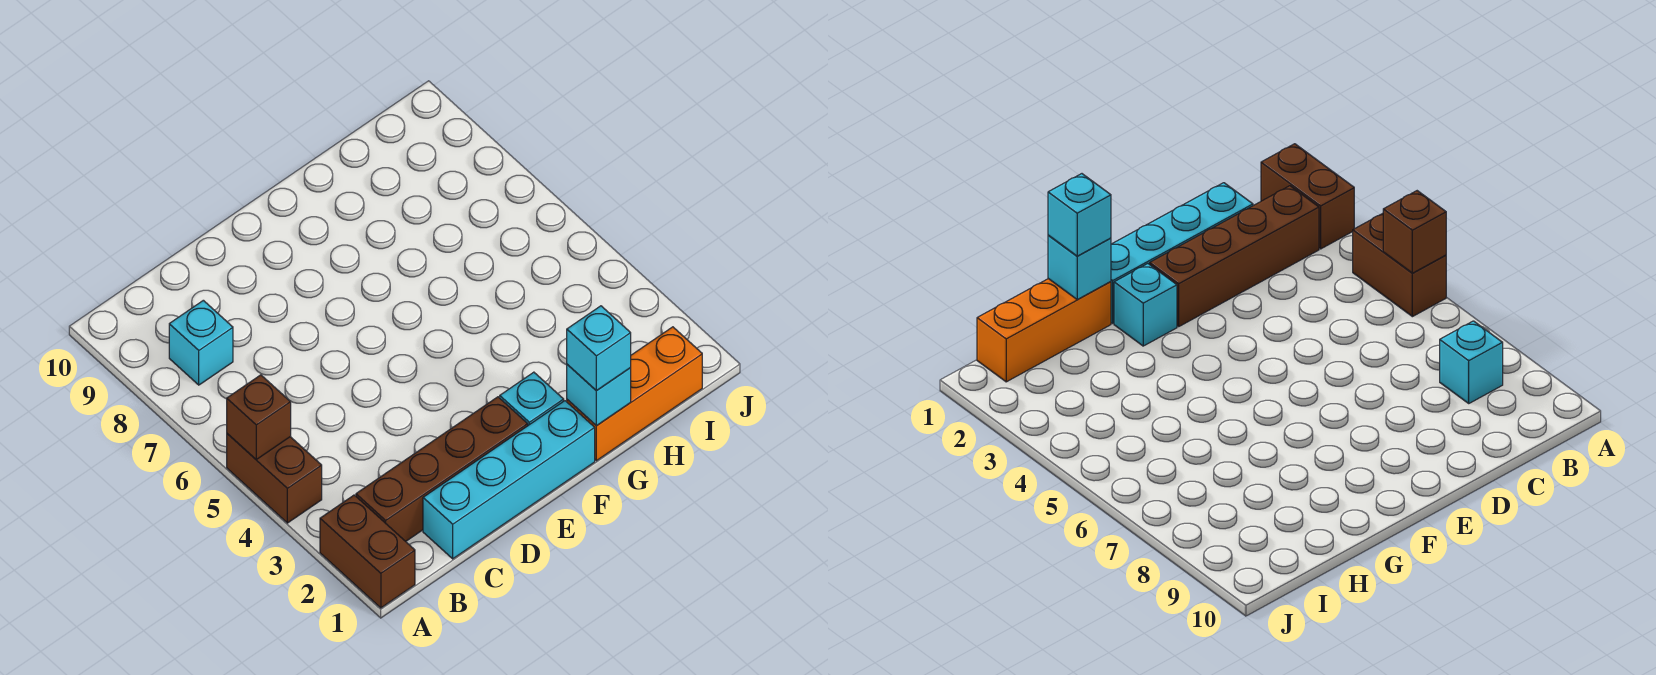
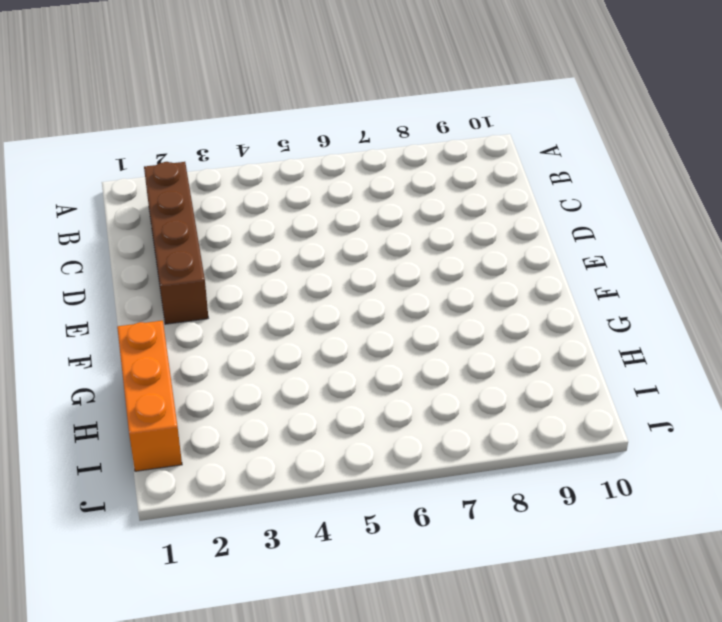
none -> brown 1x2 brick [320,495,415,608]
none -> brown 1x2 brick [227,434,322,523]

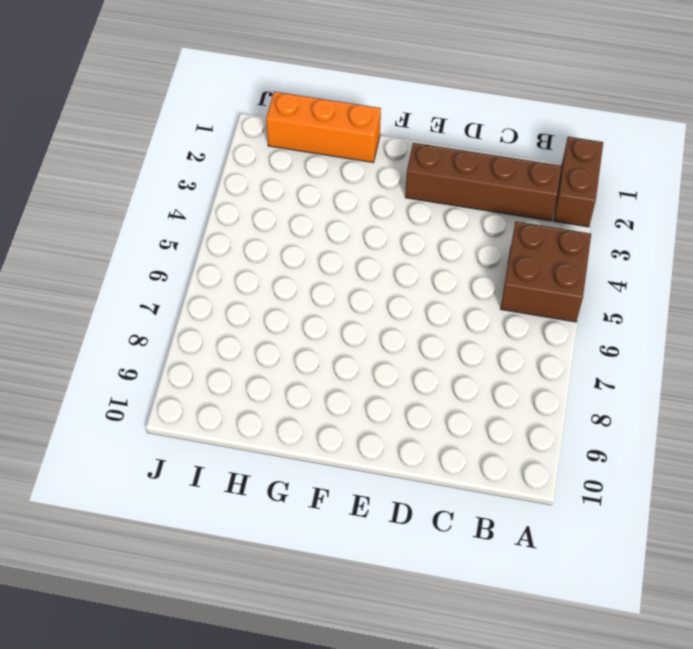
brown 2x2 brick [501,222,591,322] -> brown 1x2 brick [227,434,322,523]
none -> cyan 1x1 brick [169,300,233,385]
none -> cyan 1x4 brick [423,401,595,559]

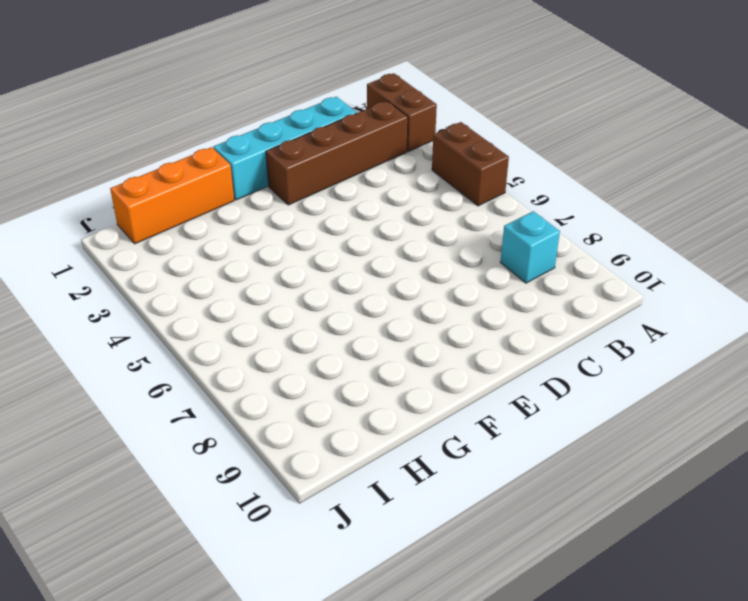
none -> cyan 1x1 brick [500,372,564,425]
none -> brown 1x1 brick [227,375,291,459]

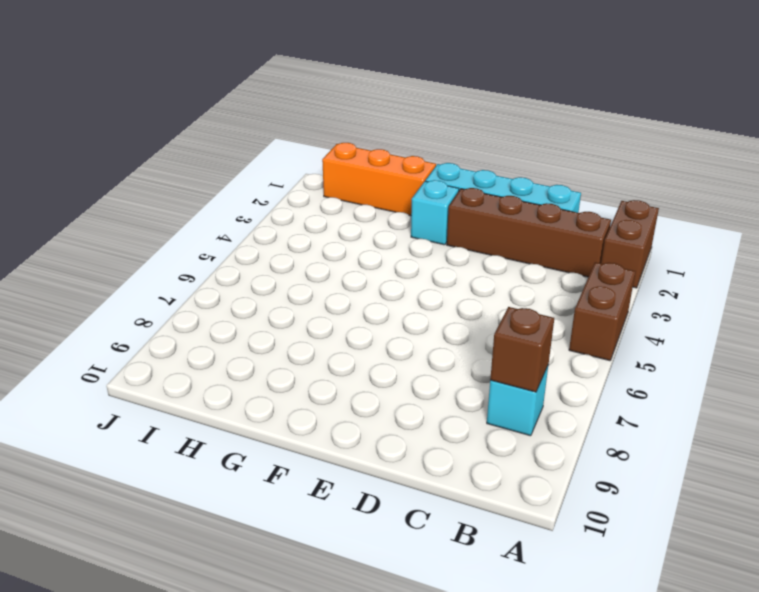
brown 1x1 brick [490,307,554,392] -> brown 1x1 brick moved to [227,375,291,459]
none -> cyan 1x1 brick [567,364,631,426]
none -> cyan 1x1 brick [567,306,631,391]

